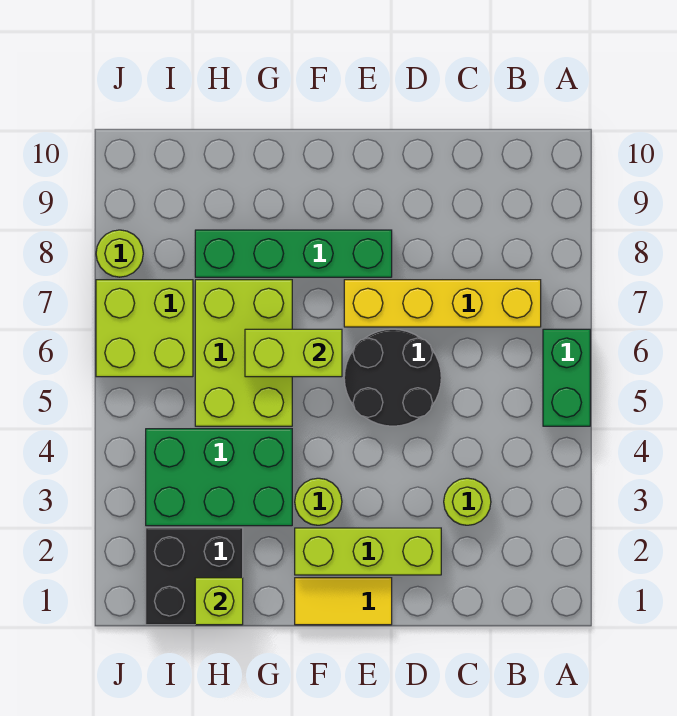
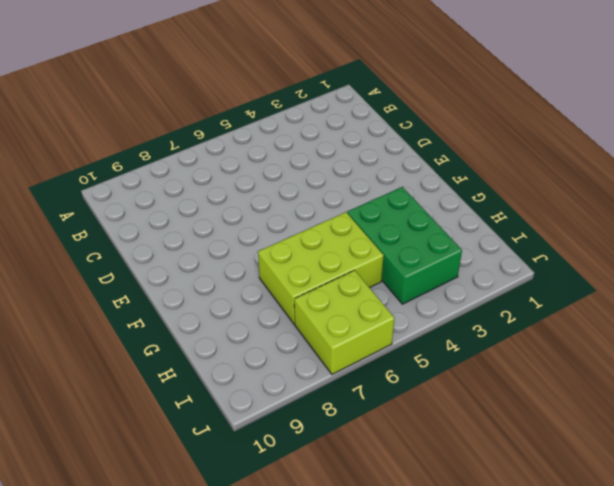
none -> green 1x2 brick [543,329,590,426]
none -> yellow 1x4 brick [344,280,541,327]
none -> lime 1x1 round brick [444,478,491,525]

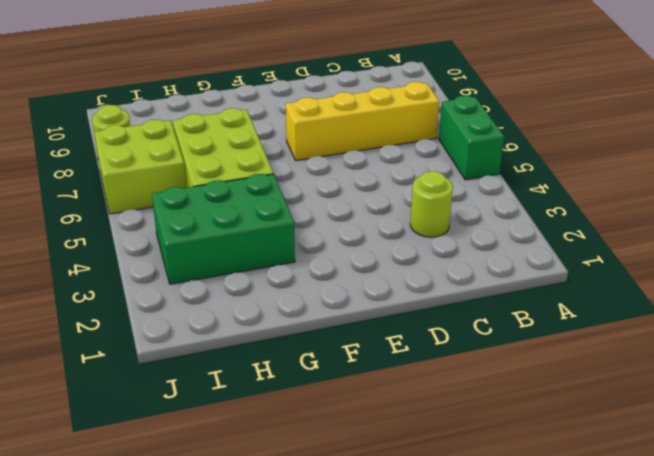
none -> lime 1x3 brick [295,528,441,575]
none -> black 2x2 round brick [344,329,441,426]
none -> yellow 1x2 tile [295,578,392,625]

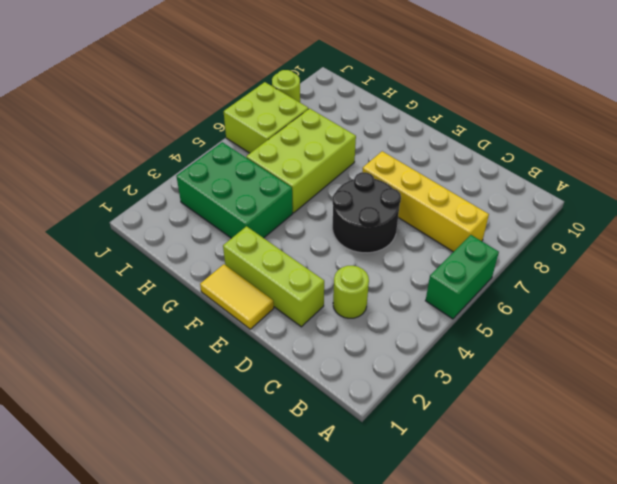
none -> green 1x4 brick [195,230,392,277]
none -> lime 1x1 round brick [295,478,342,525]
none -> black 2x2 brick [146,528,243,625]

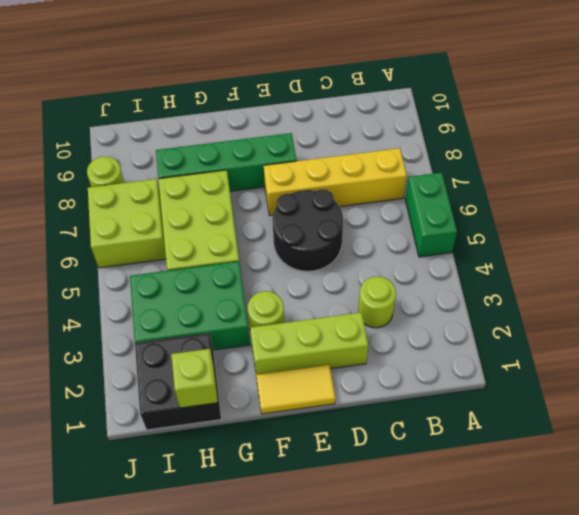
none -> lime 1x2 brick [245,329,342,377]

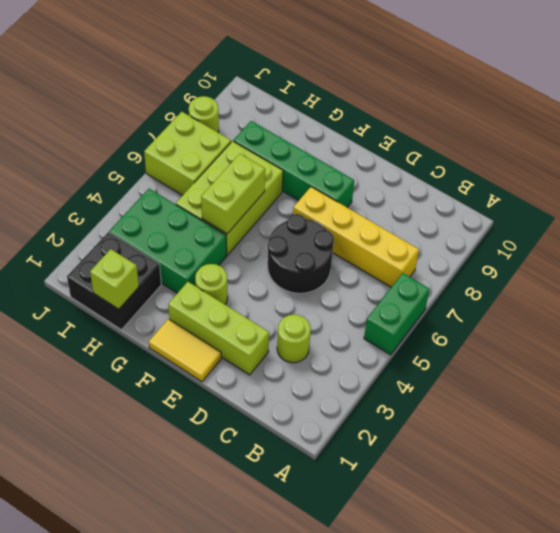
lime 1x2 brick [201,154,265,234] -> lime 1x2 brick turned to [245,329,342,377]

